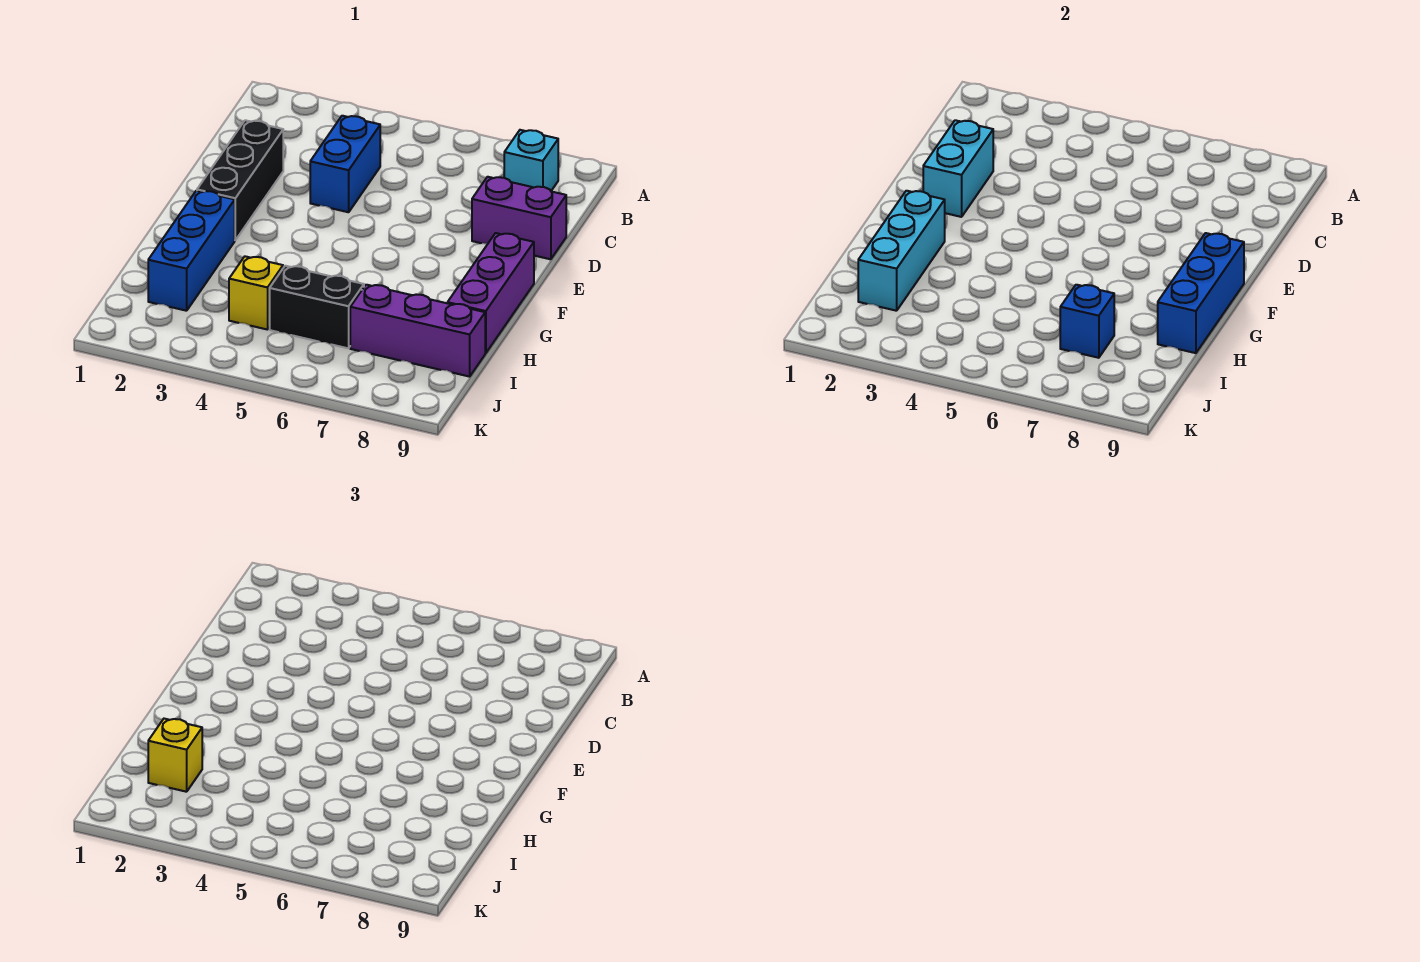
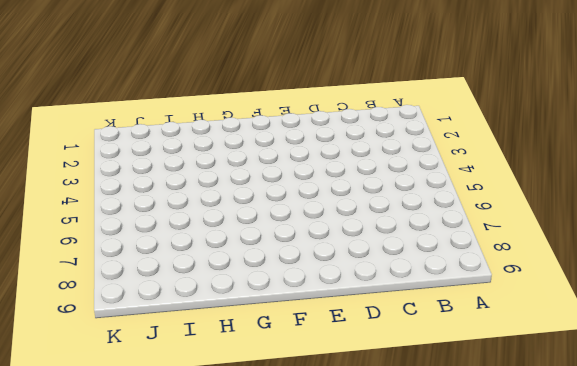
none -> cyan 1x1 brick [504,130,558,191]
none -> blue 1x2 brick [310,116,380,212]
none -> black 1x3 brick [197,120,283,240]

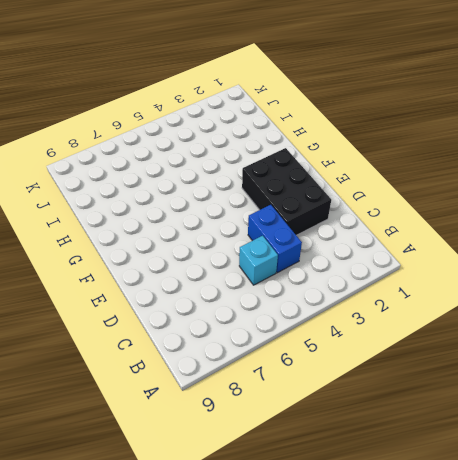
cyan 1x1 brick [239,236,278,285] -> cyan 1x1 brick moved to [504,130,558,191]
black 2x3 brick [242,148,331,235] -> black 1x3 brick [197,120,283,240]
none -> purple 1x2 brick [472,177,566,259]
none -> purple 1x3 brick [448,233,534,353]
none -> blue 1x3 brick [148,191,235,311]

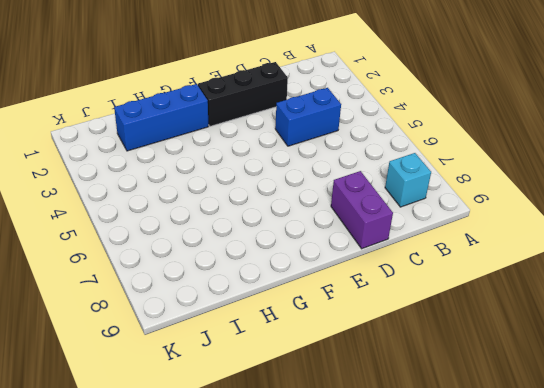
none -> purple 1x3 brick [448,233,534,353]
none -> yellow 1x1 brick [229,256,283,330]
none -> black 1x2 brick [270,266,364,348]

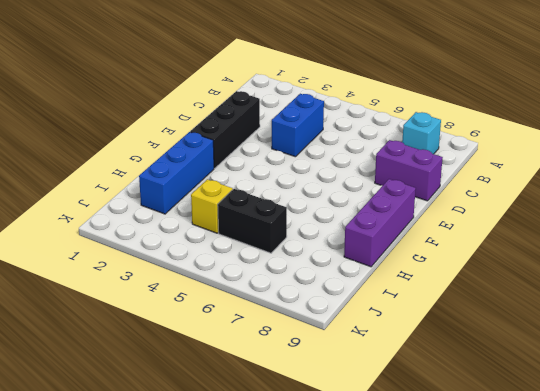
none -> purple 1x3 brick [350,285,485,377]
none -> cyan 1x2 brick [923,120,993,217]
none -> blue 1x3 brick [1158,233,1244,353]

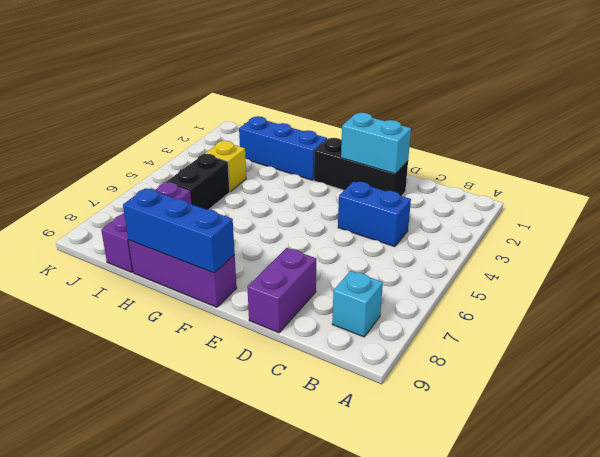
none -> cyan 1x3 brick [858,191,945,311]
none -> blue 1x1 brick [1060,285,1114,358]
none -> yellow 1x1 brick [148,719,202,792]

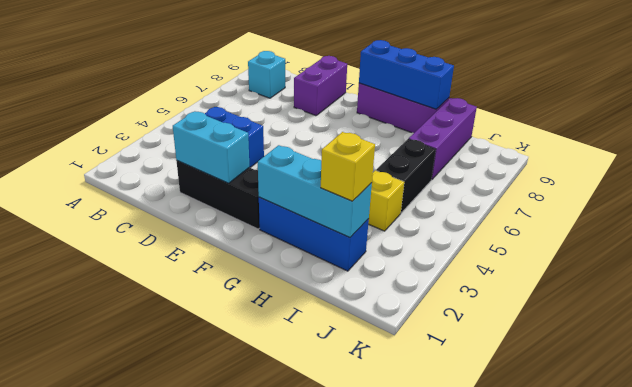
none -> blue 1x1 brick [1060,285,1114,358]

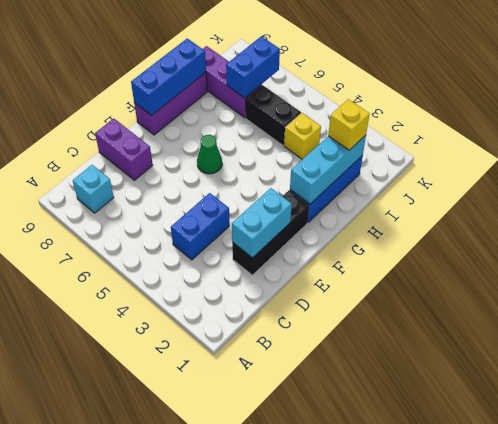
green 1x1 cone [197,135,222,174] -> none
blue 1x2 brick [226,36,280,98] -> blue 1x1 brick [1060,285,1114,358]

